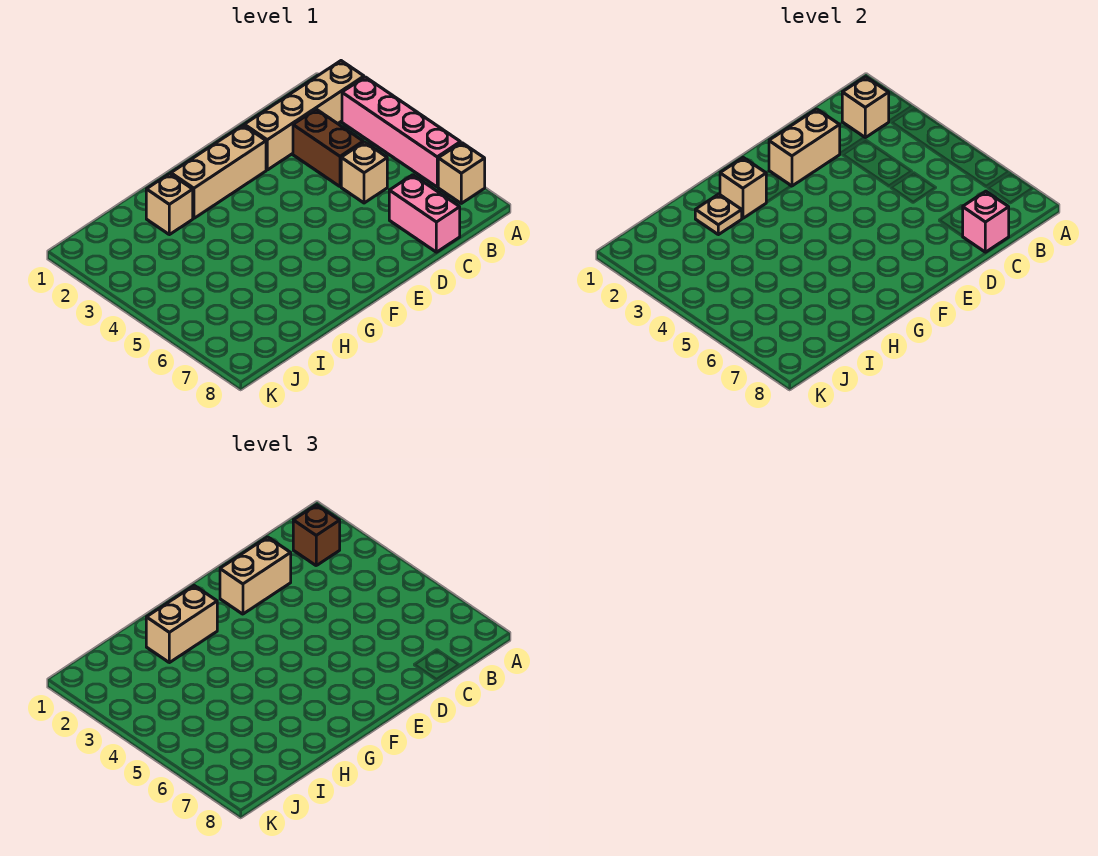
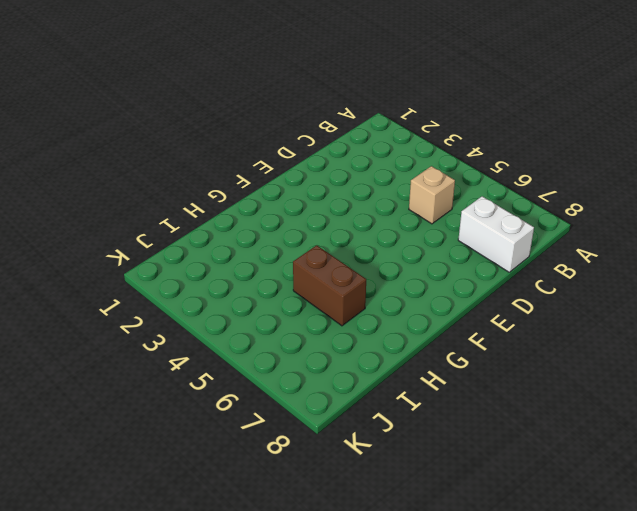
white 1x2 brick [458,196,534,272] -> pink 1x2 brick [389,175,460,252]
brown 1x2 brick [293,245,366,326] -> brown 1x2 brick moved to [293,109,363,187]
none -> tan 1x4 brick [244,61,364,170]
none -> pink 1x4 brick [342,77,460,187]
none -> tan 1x1 brick [438,143,485,203]

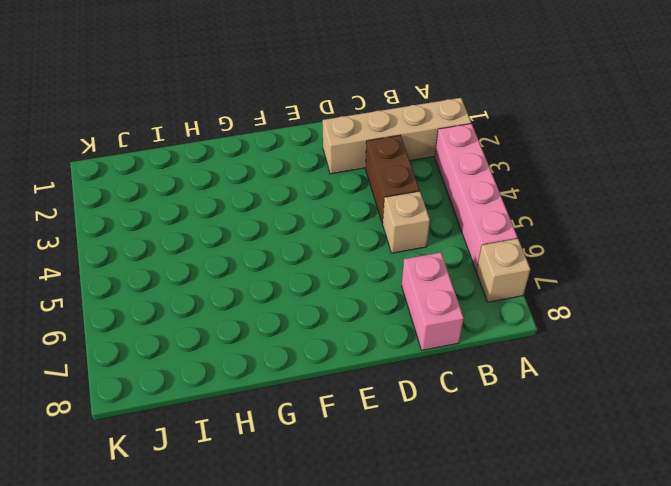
none -> tan 1x3 brick [171,125,266,218]
none -> tan 1x1 brick [146,174,193,235]
none -> tan 1x1 brick [842,77,889,137]

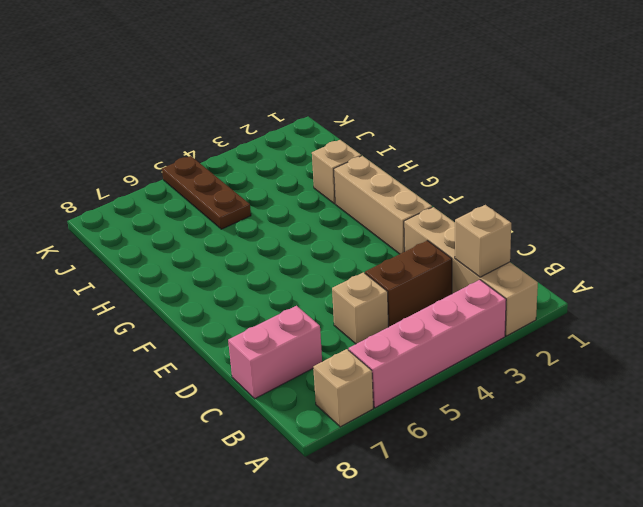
brown 1x3 plate [162,156,251,229] -> none
none -> pink 1x1 brick [963,191,1009,252]
none -> tan 1x2 brick [769,109,840,186]
none -> tan 1x1 brick [720,158,766,218]

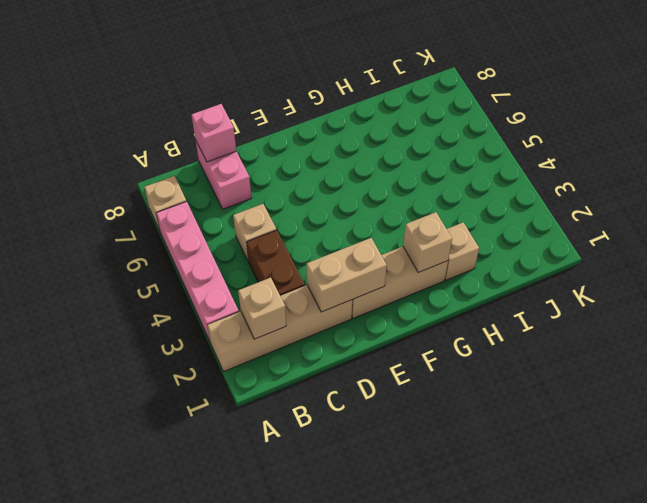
none -> tan 1x1 plate [695,194,742,235]
none -> brown 1x1 brick [293,505,340,565]
none -> tan 1x2 brick [220,537,291,614]

